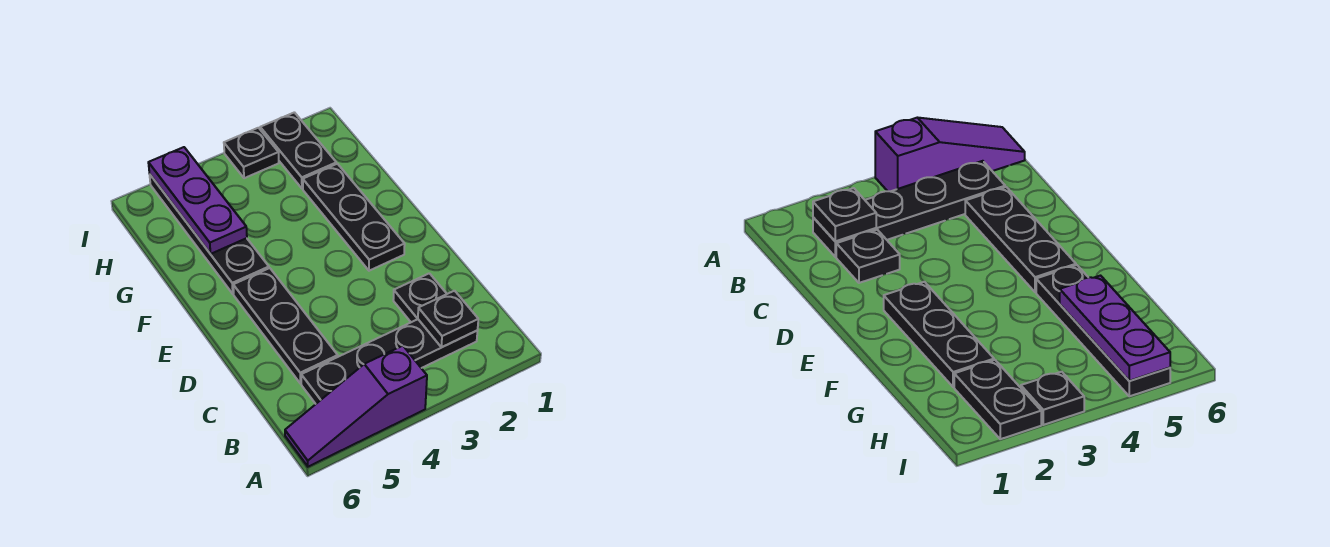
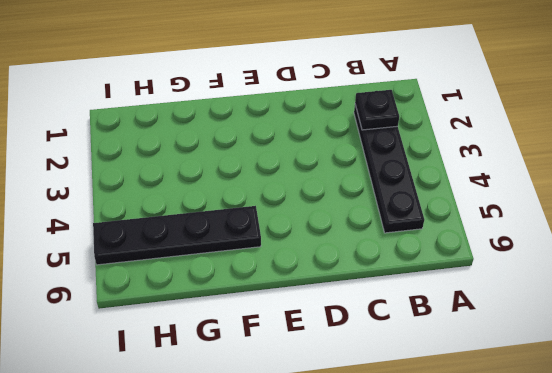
none -> purple 1x3 slope [285,346,427,467]
none -> black 1x1 plate [393,273,447,322]

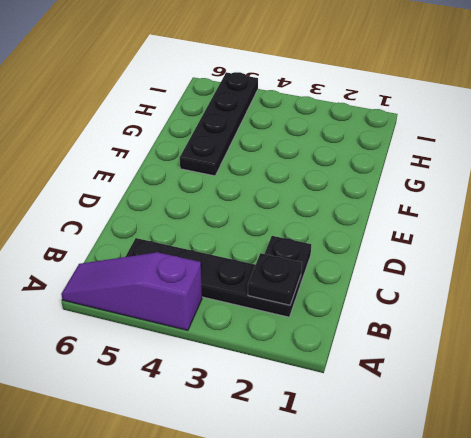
none -> black 1x3 plate [233,268,338,384]
none -> black 1x3 plate [303,164,405,271]

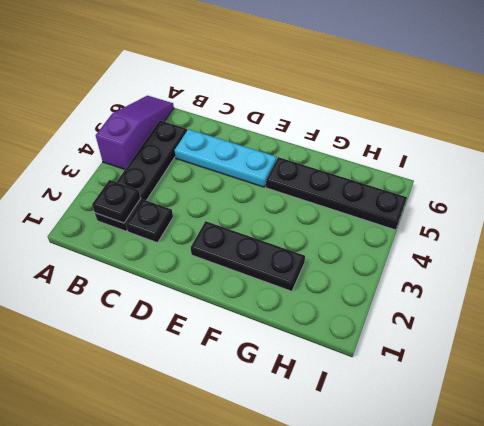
cyan 1x3 plate [175,129,277,187] -> black 1x3 plate [233,268,338,384]
none -> black 1x2 plate [260,112,336,189]
none -> black 1x1 plate [224,128,279,178]

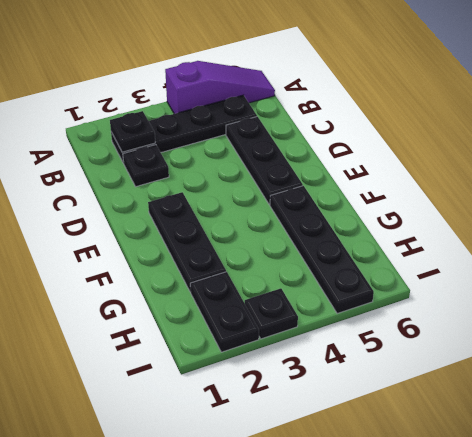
none -> purple 1x3 plate [148,147,247,254]

